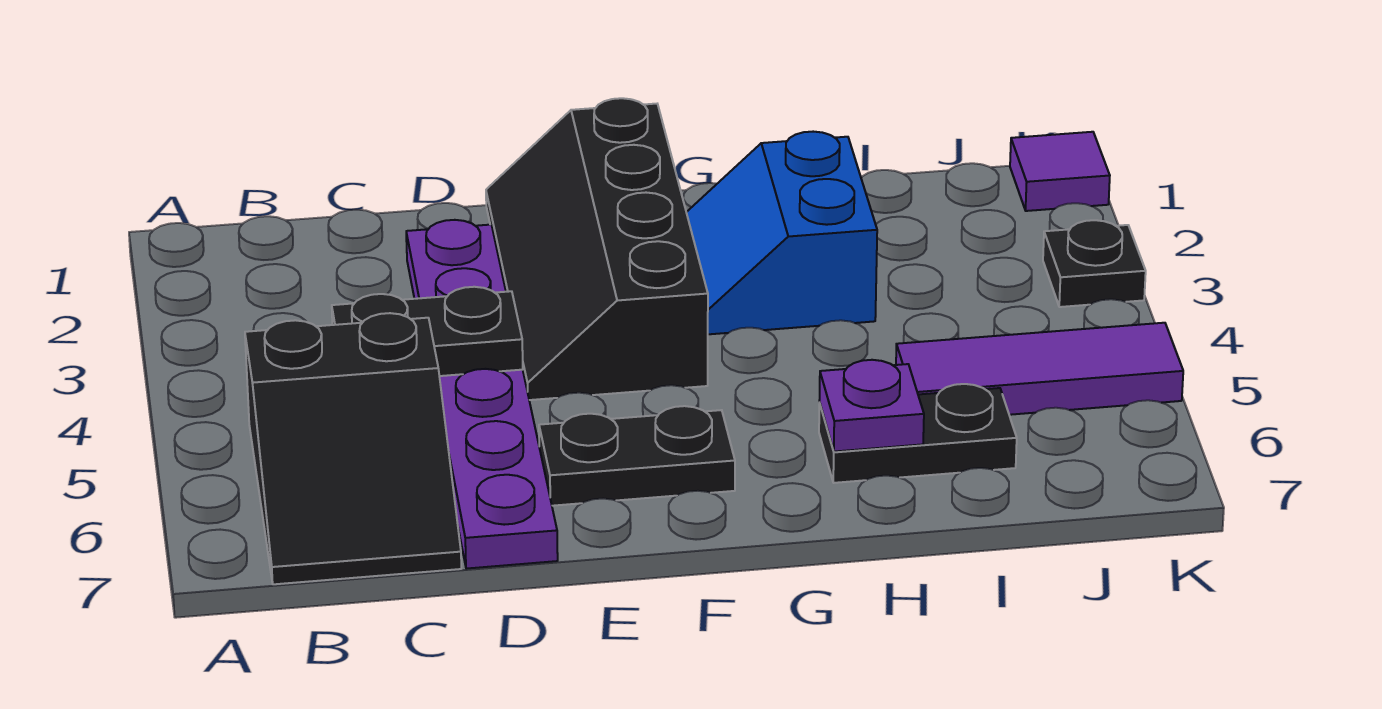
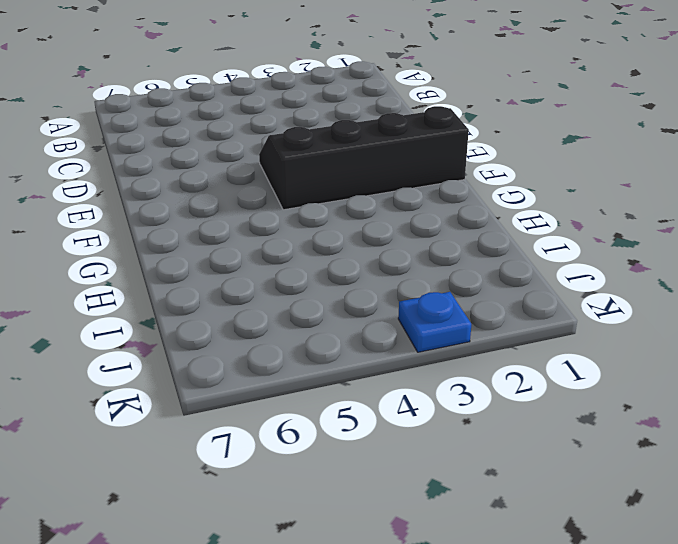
blue 1x1 plate [398,292,471,352] -> black 1x1 plate [1043,220,1146,307]
none -> black 2x3 slope [245,313,461,584]
none -> purple 1x6 plate [406,220,558,569]

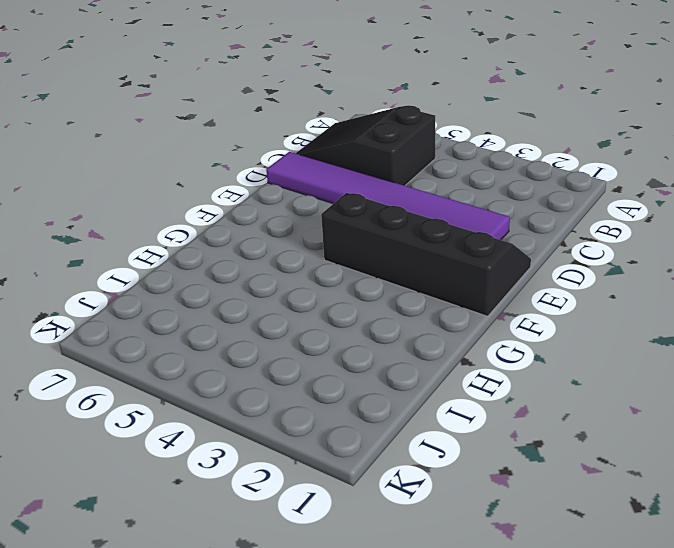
purple 1x6 tile [266,152,510,240] -> purple 1x6 plate [406,220,558,569]
none -> black 1x2 plate [539,406,735,506]
none -> blue 2x2 slope [686,132,877,334]

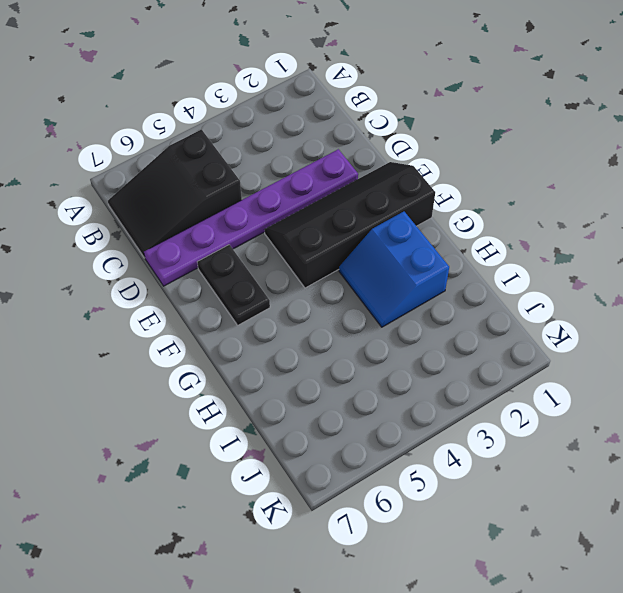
blue 2x2 slope [339,212,449,327] -> blue 2x2 slope turned to [686,132,877,334]
none -> black 1x2 plate [819,384,1017,483]
none -> purple 1x3 tile [896,323,1183,415]

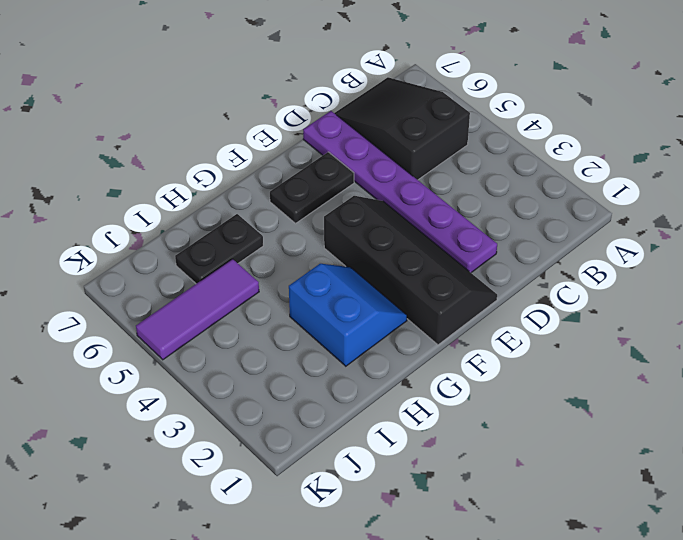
none -> purple 1x1 tile [1010,132,1110,211]
none -> black 1x1 plate [1043,220,1146,307]

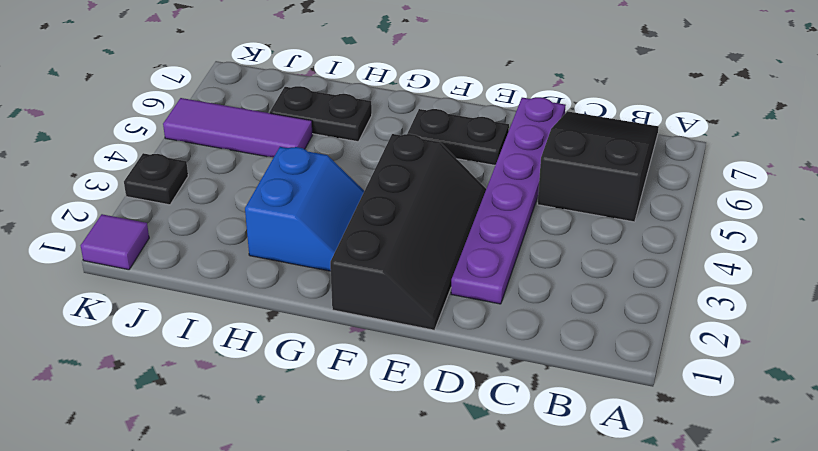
none -> black 1x2 plate [332,287,523,376]
none -> purple 1x1 plate [819,360,924,452]

